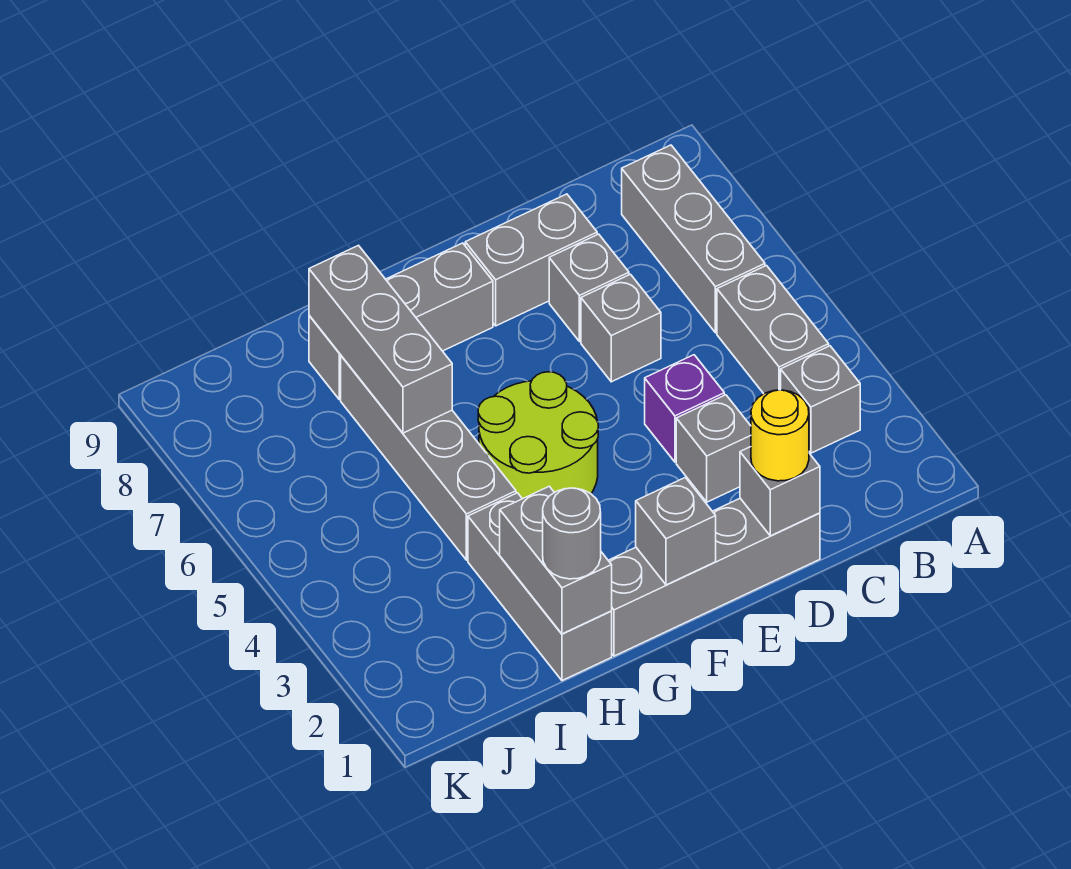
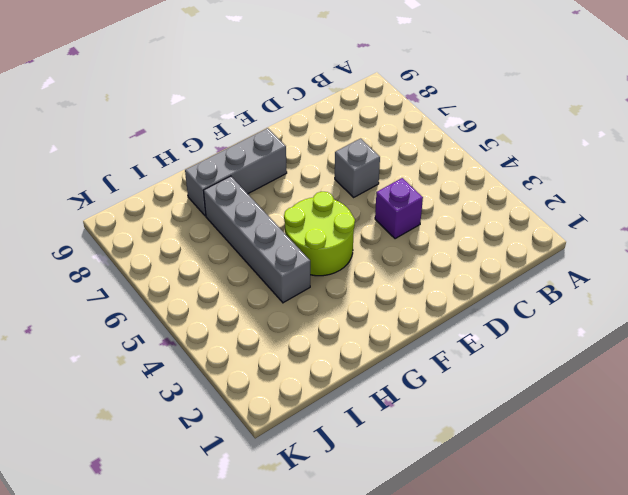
none -> grey 1x1 brick [781,346,860,453]
none -> grey 1x2 brick [717,266,829,394]
none -> grey 1x3 brick [622,145,765,333]

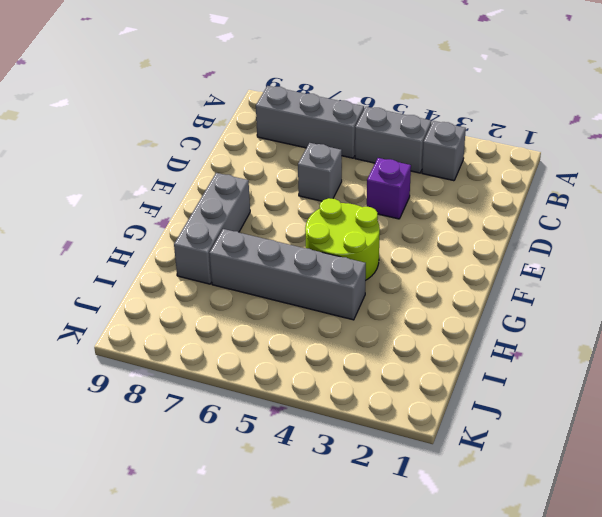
none -> grey 1x4 brick [608,498,820,656]
none -> grey 1x1 brick [676,395,751,502]
none -> grey 1x1 brick [549,234,629,342]

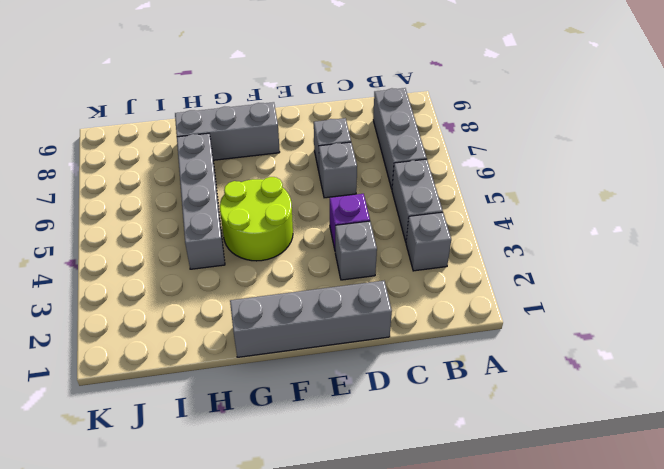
none -> grey 1x2 brick [465,194,597,326]
none -> grey 1x3 brick [468,493,612,681]
none -> grey 1x1 brick [740,447,820,536]

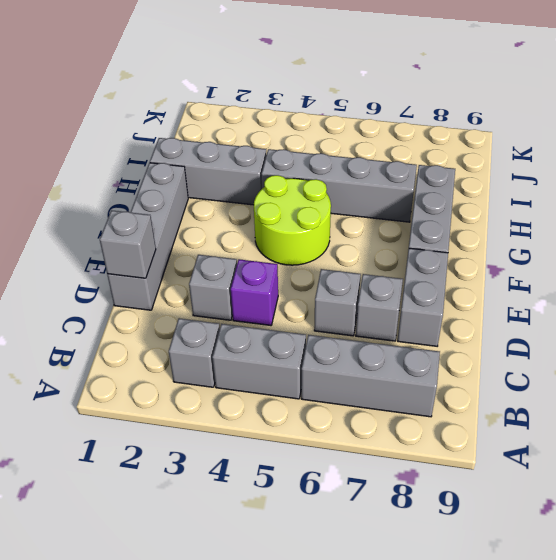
none -> grey 1x1 brick [636,478,716,585]
none -> grey 1x2 brick [500,486,612,634]
none -> grey 1x3 brick [309,245,452,433]

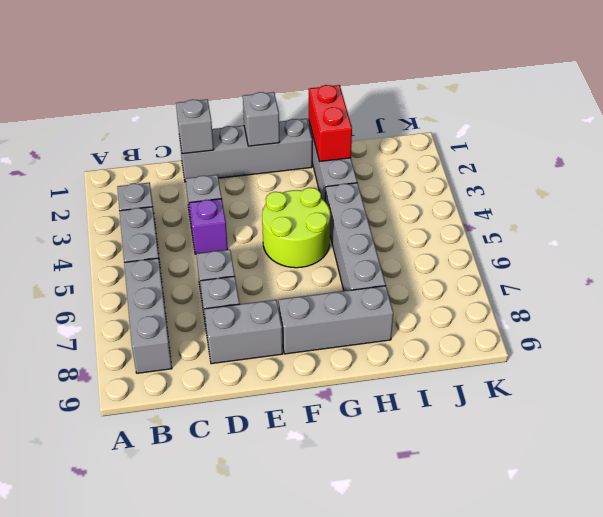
red 1x2 brick [309,85,352,162] -> grey 1x2 brick [500,486,612,634]
none -> grey 1x3 brick [309,245,452,433]
none -> yellow 1x1 round brick [751,390,809,481]
none -> grey 1x1 round brick [543,488,601,579]

